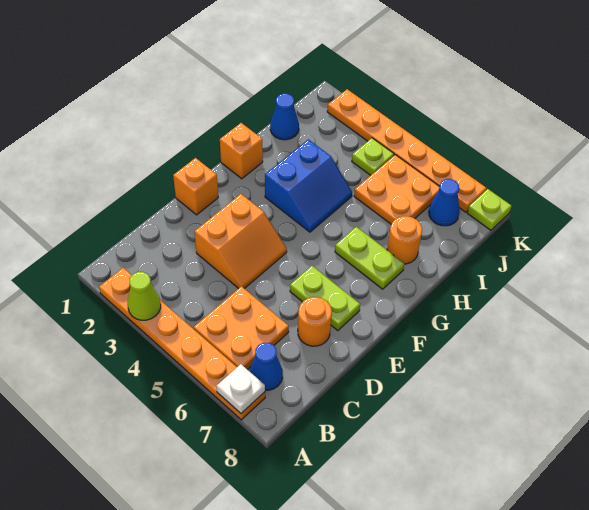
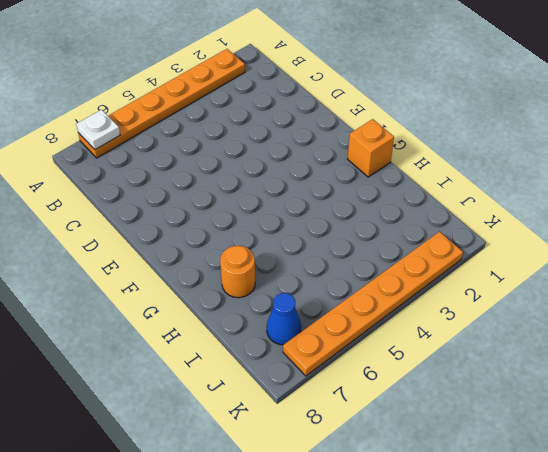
none -> orange 2x2 plate [194,286,289,369]
none -> blue 1x1 cone [250,343,283,390]
none -> orange 2x2 slope [194,194,287,289]

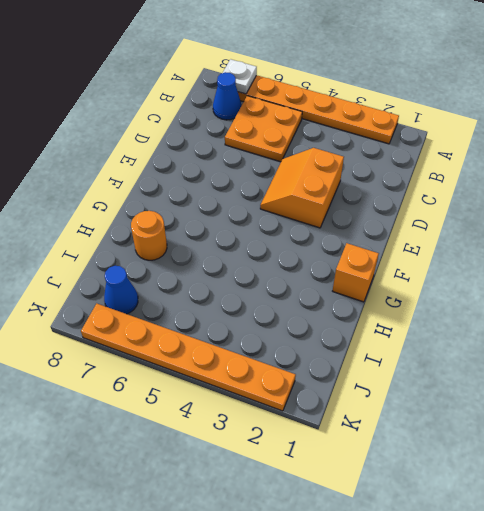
none -> orange 1x1 round brick [298,297,332,346]
none -> orange 1x1 brick [173,158,218,215]
none -> lime 1x2 plate [290,266,360,331]

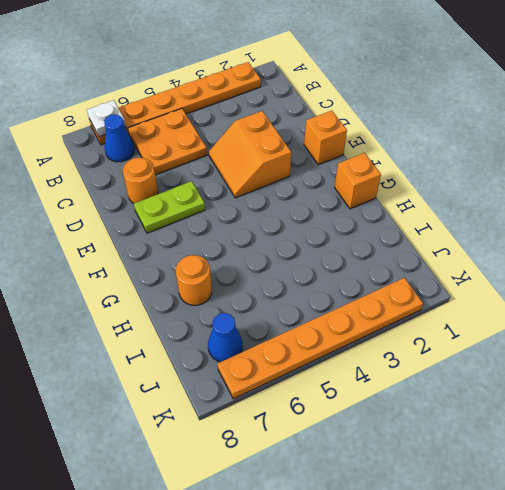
none -> blue 2x2 slope [265,139,352,232]
none -> lime 1x2 plate [335,227,404,289]
none -> blue 1x1 cone [270,94,299,140]

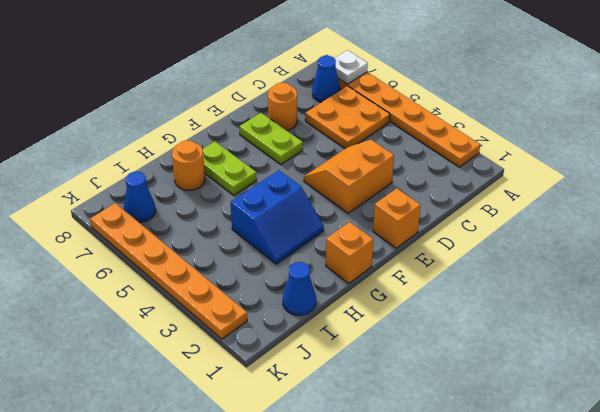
blue 2x2 slope [231,170,324,264] -> blue 2x2 slope turned to [265,139,352,232]
none -> orange 2x2 plate [354,155,439,224]
none -> lime 1x1 plate [352,138,394,175]
none -> lime 1x1 plate [467,189,512,230]

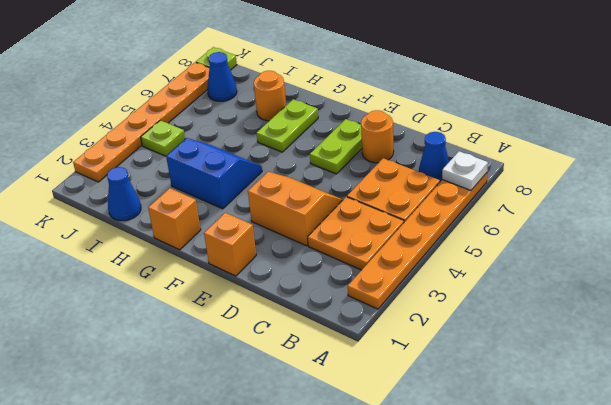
orange 2x2 plate [308,197,404,270] -> orange 2x2 plate moved to [354,155,439,224]
none -> lime 1x1 cone [128,272,161,320]

